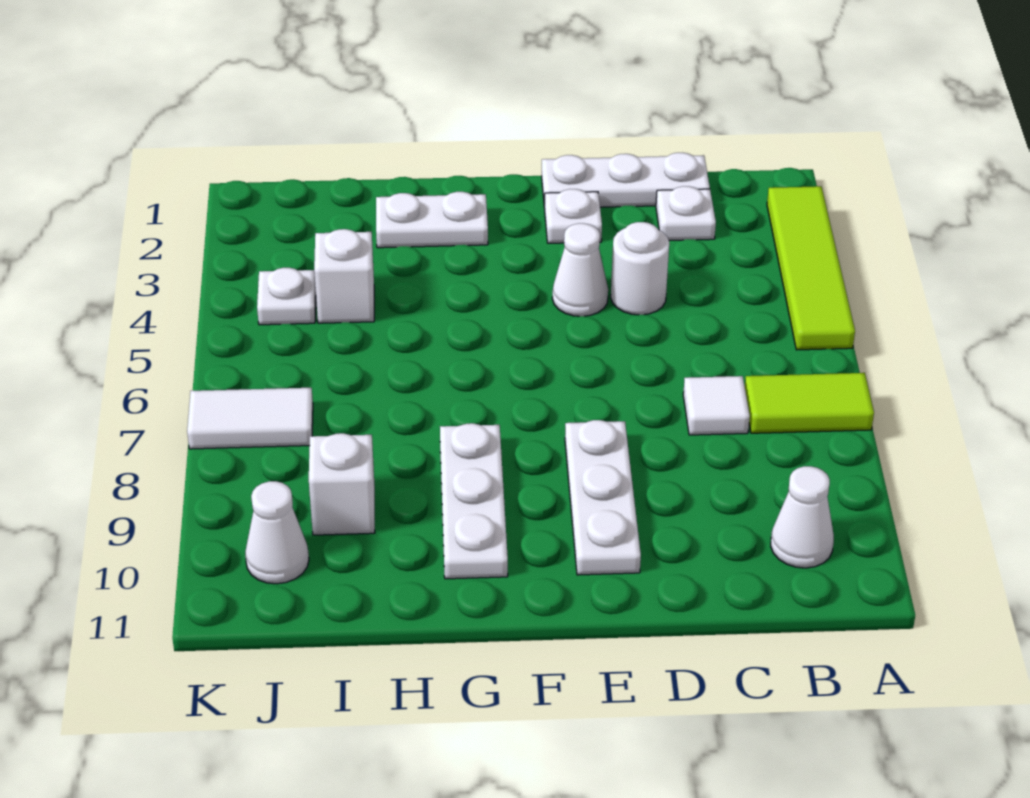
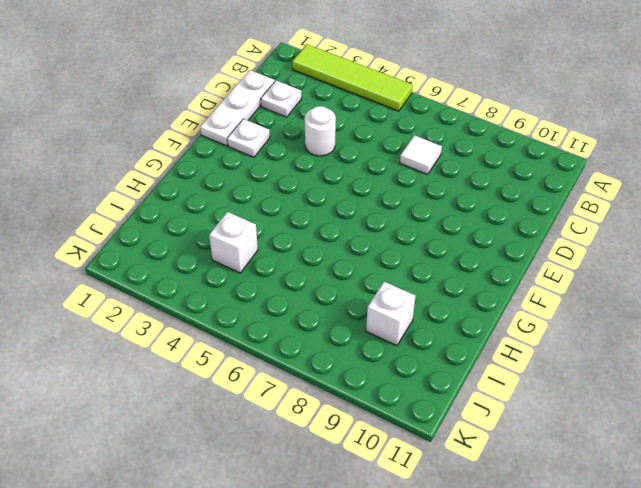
none -> lime 1x2 tile [745,373,874,433]
none -> white 1x1 cone [771,466,834,568]
none -> white 1x1 cone [552,223,608,316]

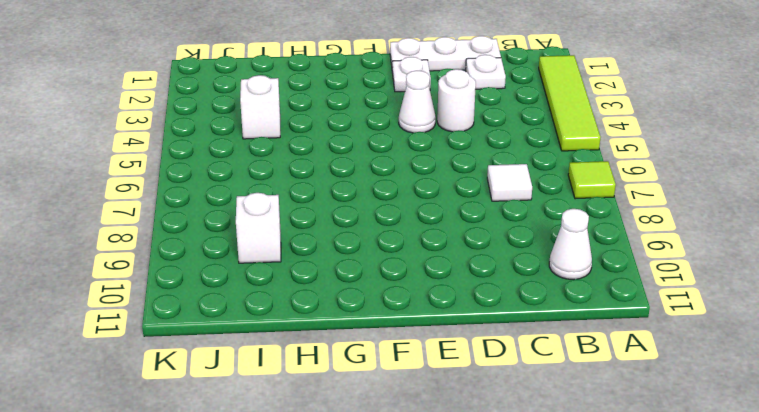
lime 1x1 tile [568,161,616,199] -> lime 1x2 tile [745,373,874,433]
none -> white 1x3 plate [565,420,641,575]
none -> white 1x2 plate [376,192,488,248]
none -> white 1x3 plate [440,423,508,579]

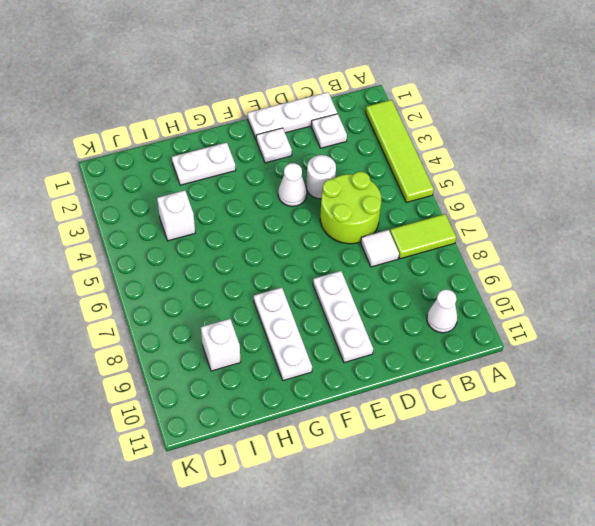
lime 2x2 round brick [320,172,381,244] -> none
none -> white 1x1 plate [257,268,316,325]
none -> white 1x2 tile [187,388,313,449]
none -> white 1x1 cone [245,481,309,584]

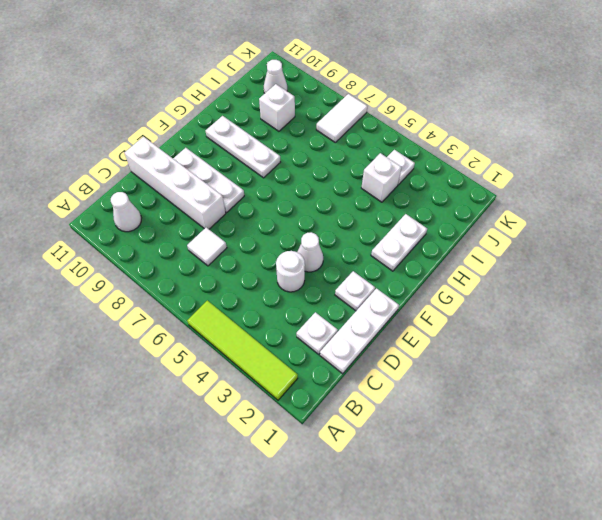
white 1x4 brick [124,137,226,229] -> none
none -> lime 1x2 tile [745,373,874,433]

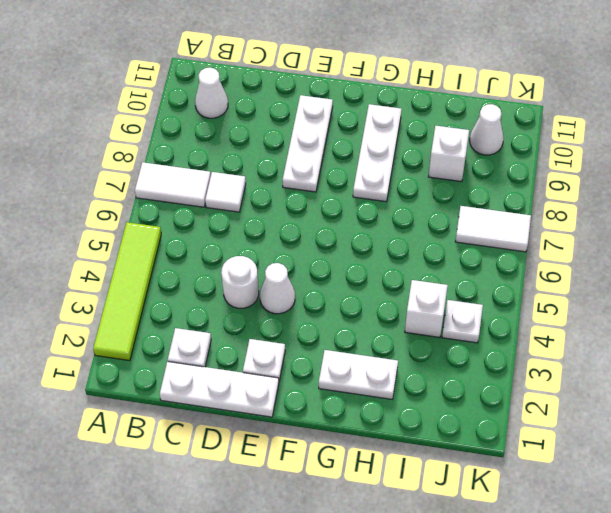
white 1x2 tile [135,162,211,207] -> lime 1x2 tile [745,373,874,433]

